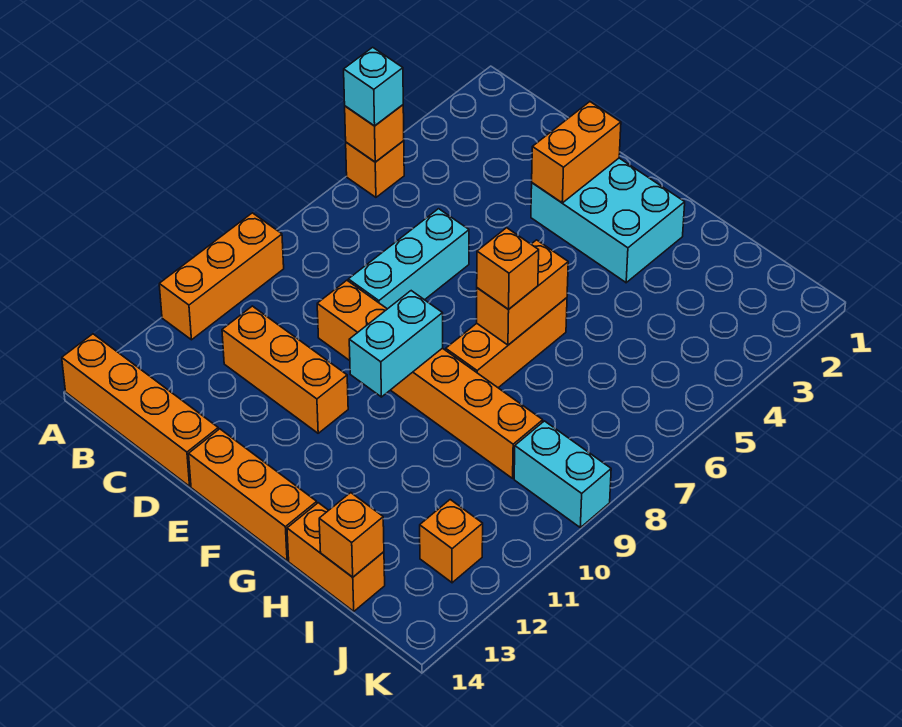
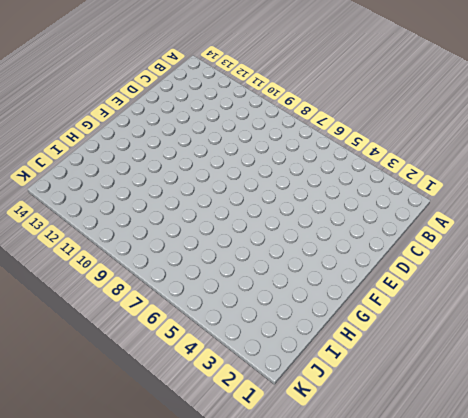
none -> orange 1x1 brick [346,141,404,197]
none -> orange 1x3 brick [159,213,284,340]
none -> orange 1x4 brick [62,334,218,486]

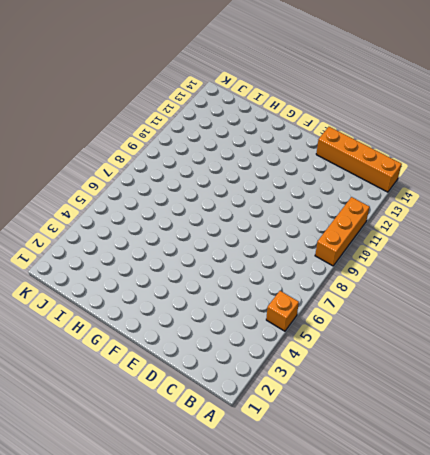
none -> orange 1x3 brick [222,306,348,433]
none -> cyan 1x3 brick [348,209,469,309]
none -> orange 1x6 brick [317,280,543,478]

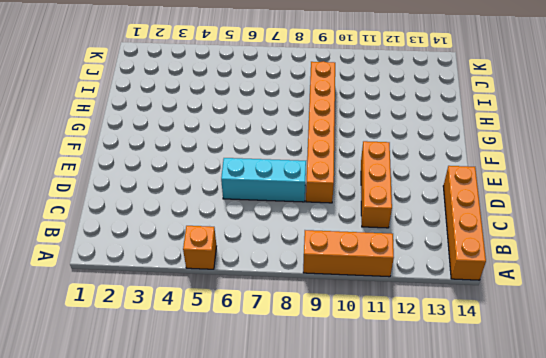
none -> cyan 2x3 brick [531,158,685,283]
none -> orange 1x3 brick [189,429,317,561]
none -> orange 1x3 brick [446,298,567,388]

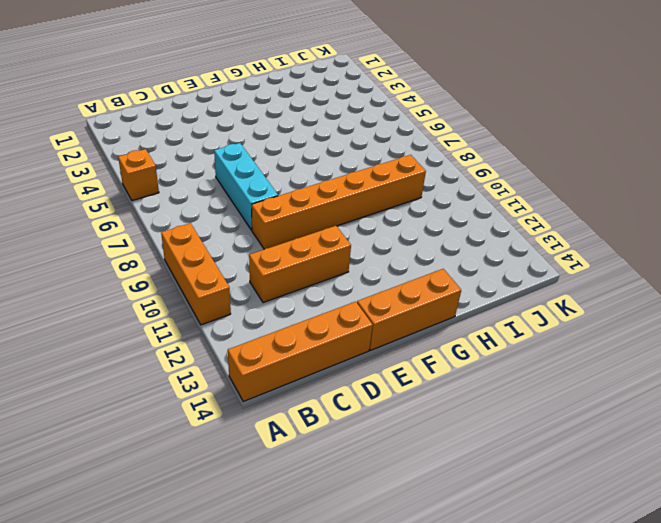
none -> cyan 2x3 brick [531,158,685,283]
none -> orange 1x3 brick [446,298,567,388]
none -> orange 1x2 brick [287,503,385,611]

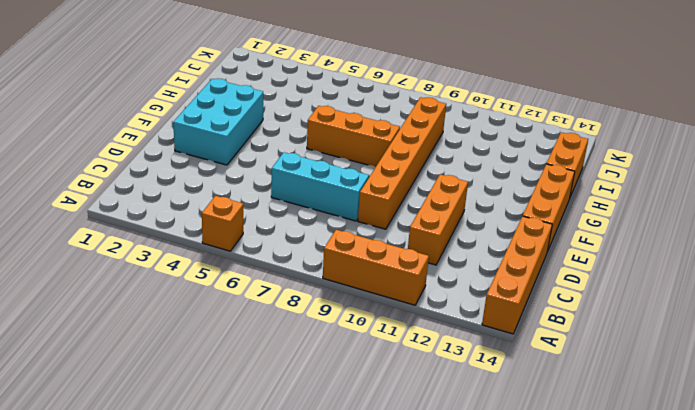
none -> cyan 1x2 brick [514,421,611,528]
none -> orange 1x1 brick [420,500,483,583]
none -> orange 1x1 brick [345,105,404,162]

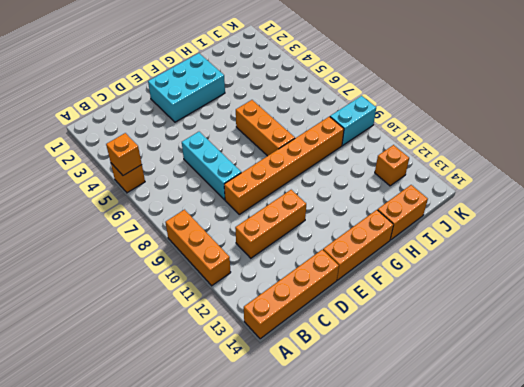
none -> orange 1x2 brick [532,102,621,203]
none -> cyan 1x2 brick [349,291,443,397]
none -> orange 1x2 brick [477,240,568,345]

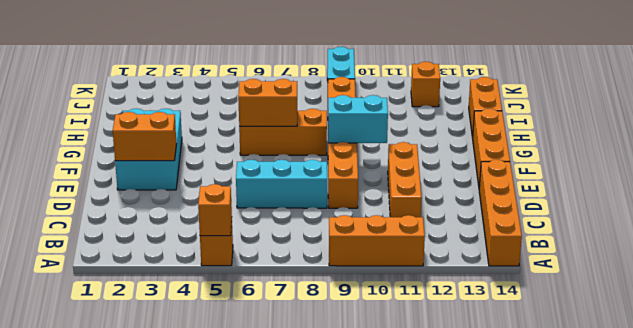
none -> orange 1x1 brick [319,493,384,577]
none -> cyan 1x1 brick [344,47,403,126]
none -> orange 1x1 brick [477,228,539,309]

